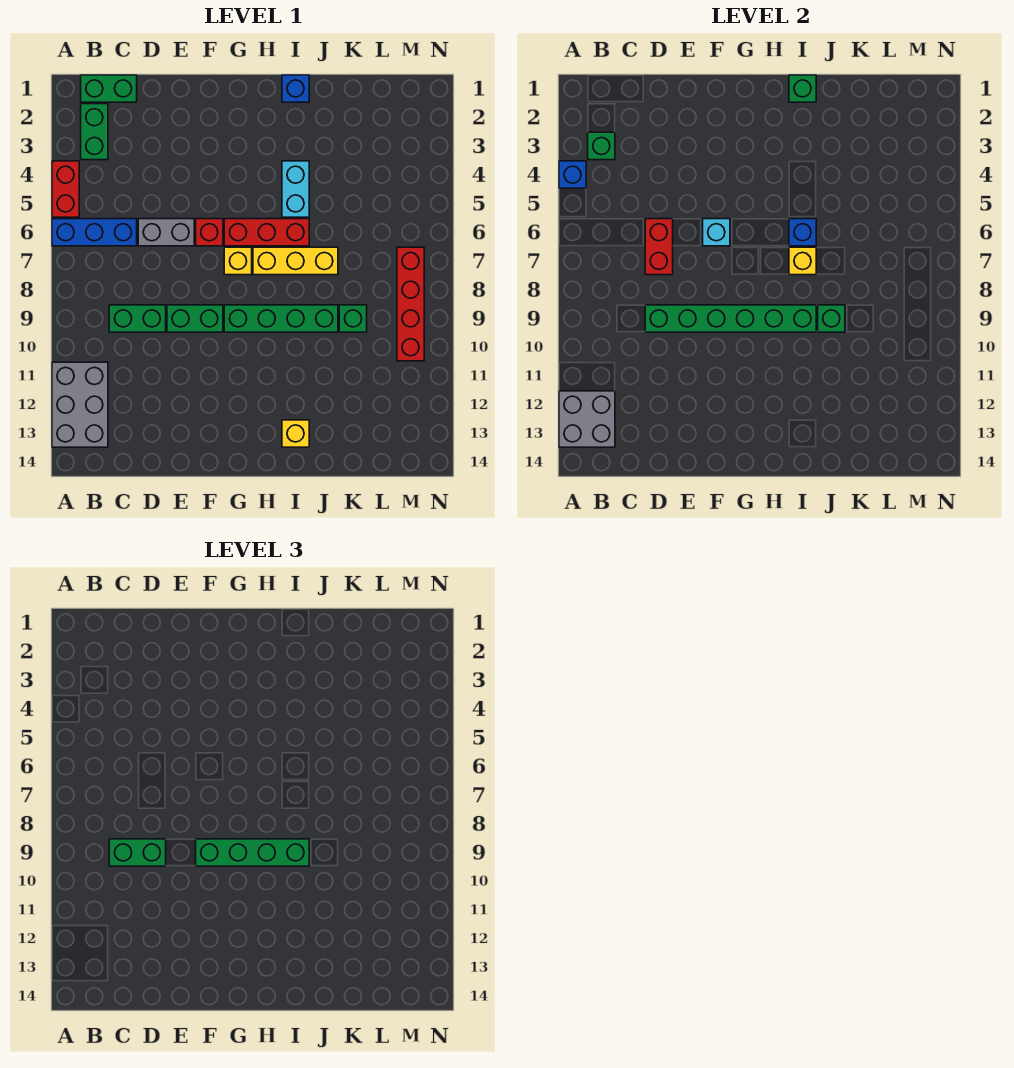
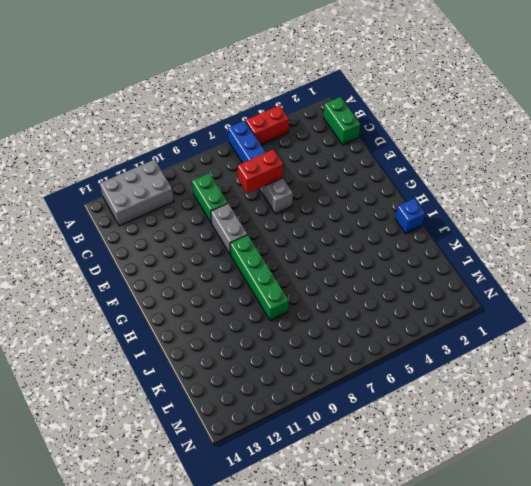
grey 1x2 brick [211,204,248,254] -> green 1x2 brick [167,305,223,332]
none -> green 1x2 brick [81,104,108,160]
none -> red 1x1 brick [196,219,223,246]
none -> red 1x3 brick [224,219,309,246]
none -> yellow 1x1 brick [224,247,252,275]

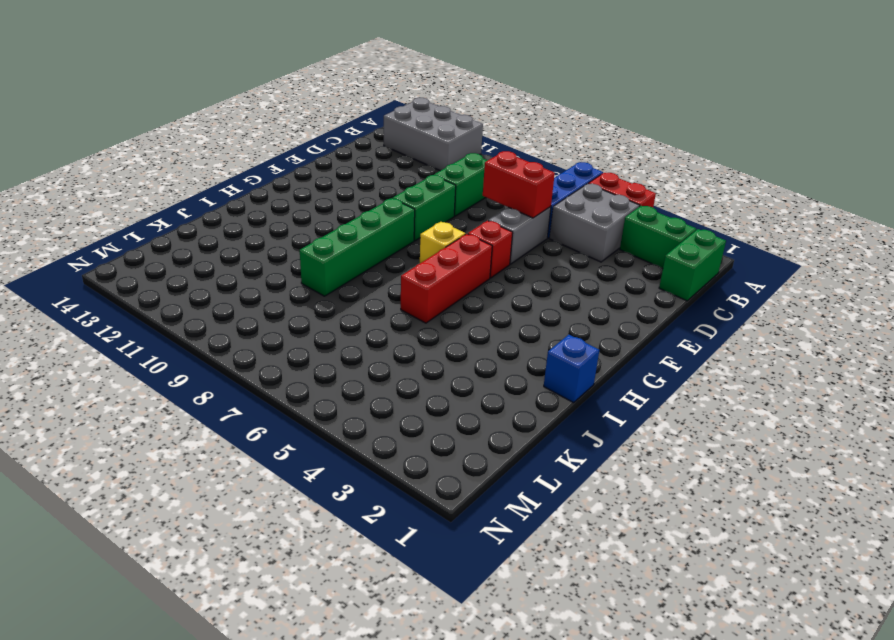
grey 2x2 brick [549,184,640,262] -> grey 2x2 brick moved to [559,391,615,447]
none -> yellow 1x3 brick [253,247,338,275]
none -> cyan 1x2 brick [282,161,309,217]
none -> yellow 1x1 brick [282,420,309,447]
none -> green 1x1 brick [339,305,367,332]

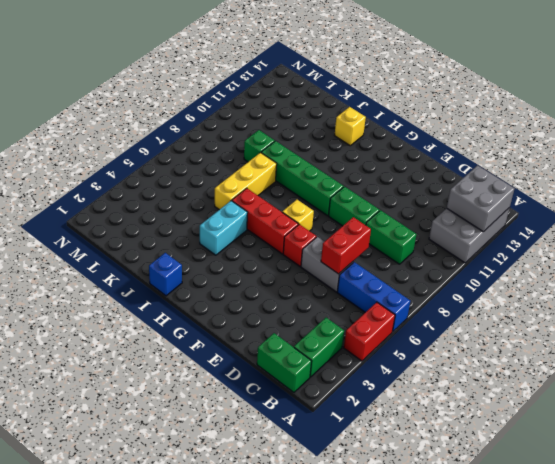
yellow 1x3 brick [215,152,277,210] -> yellow 1x3 brick turned to [253,247,338,275]
none -> red 1x4 brick [397,247,424,361]
none -> blue 1x1 brick [559,161,586,188]
none -> green 1x1 brick [588,132,615,160]
none -> green 1x6 brick [645,305,816,332]

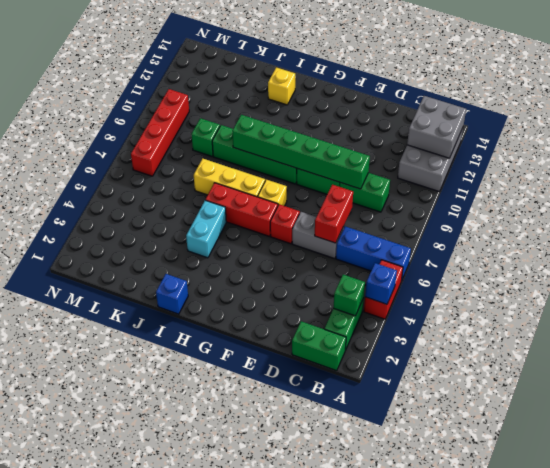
none -> cyan 1x1 brick [703,219,730,246]
none -> green 1x1 brick [789,75,816,102]
none -> blue 1x1 brick [789,219,816,246]
none -> yellow 1x1 brick [789,247,816,275]

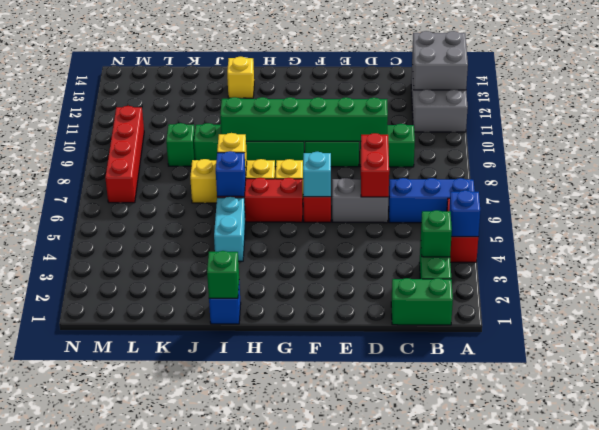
none -> green 1x1 brick [818,305,845,332]
none -> green 1x2 brick [109,839,166,866]
none -> green 1x4 brick [196,839,309,866]

